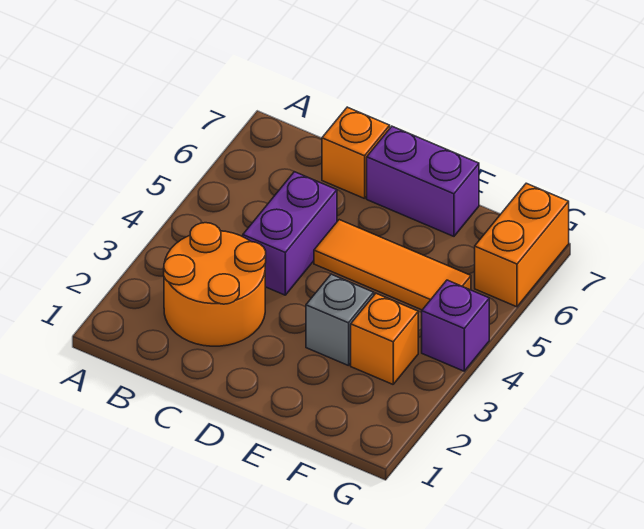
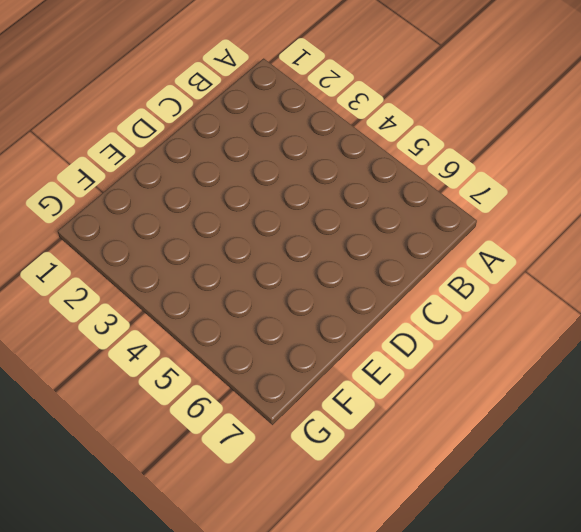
none -> orange 2x2 round brick [164,223,266,346]
none -> purple 1x2 brick [243,172,337,295]

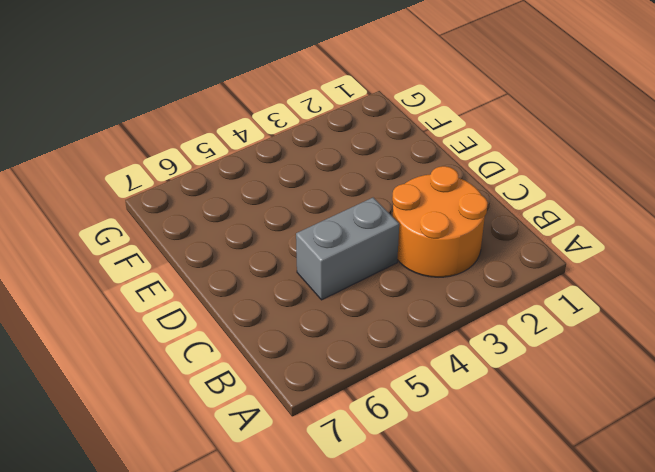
grey 1x2 brick [296,198,399,300] -> purple 1x2 brick [243,172,337,295]
none -> orange 1x1 brick [322,107,390,199]
none -> orange 1x3 tile [314,220,471,310]

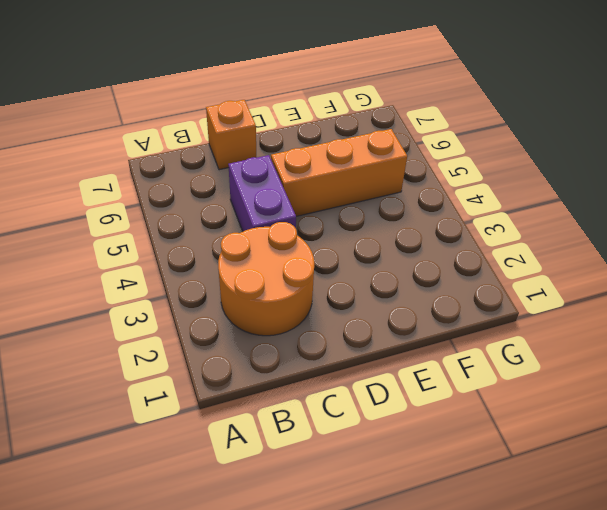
orange 1x3 brick [271,129,407,216] -> orange 1x3 tile [314,220,471,310]
none -> purple 1x2 brick [367,126,479,236]
none -> grey 1x1 brick [306,274,374,366]

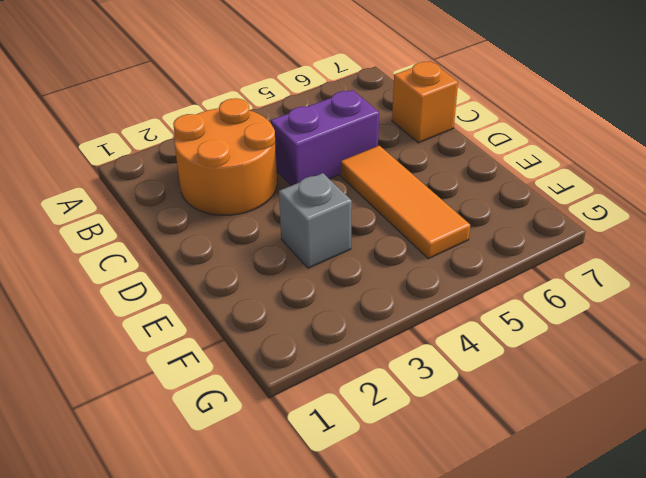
none -> purple 1x2 brick [367,126,479,236]
none -> orange 1x1 brick [351,293,418,384]

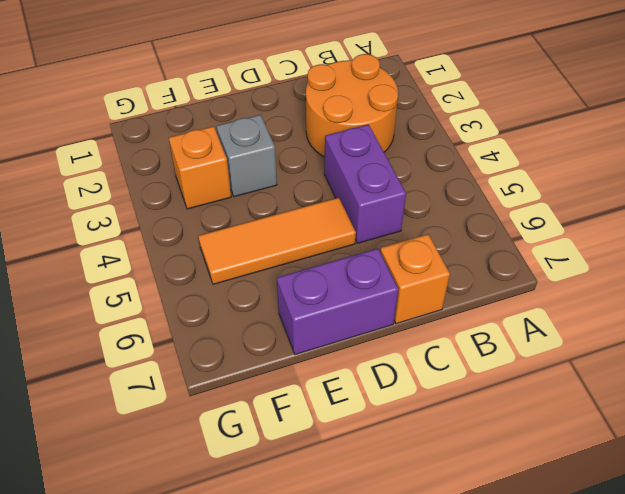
none -> purple 1x1 brick [422,280,489,371]
none -> orange 1x2 brick [475,183,569,307]

